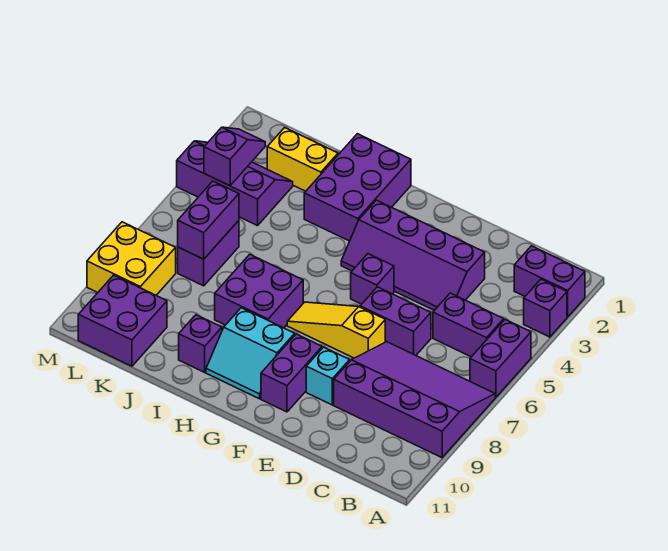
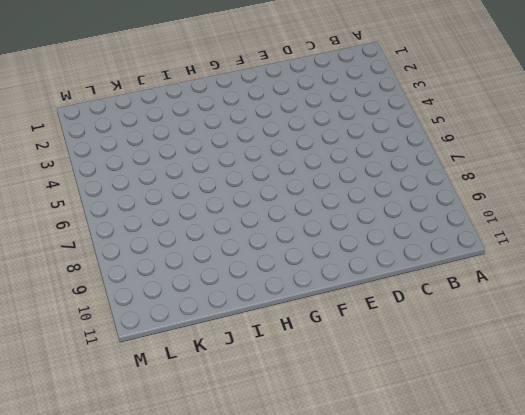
none -> purple 1x2 brick [514,246,585,317]
none -> purple 1x1 brick [524,279,567,337]
none -> purple 1x2 brick [470,320,531,397]

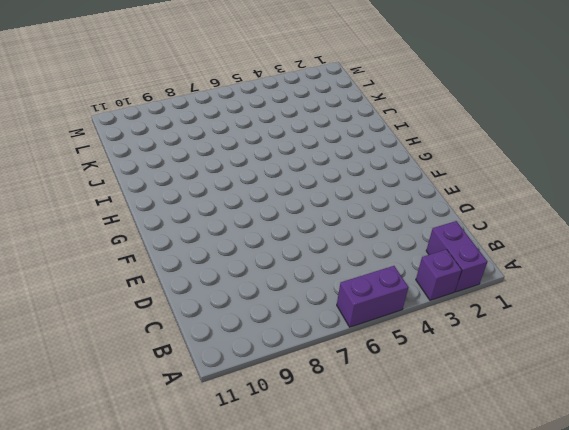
none -> purple 3x4 slope [334,342,495,458]
none -> purple 1x2 brick [433,293,504,357]
none -> purple 2x4 slope [341,200,485,310]

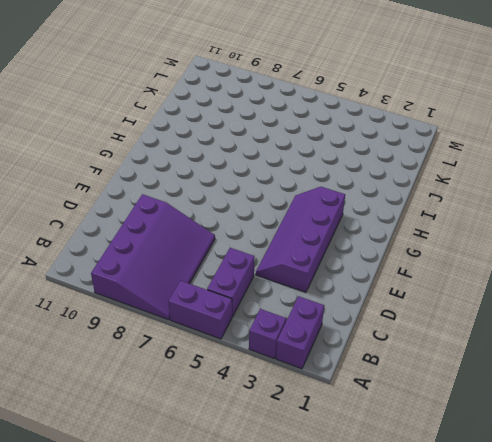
none -> purple 1x2 brick [360,287,431,355]
none -> yellow 1x3 slope [287,302,385,358]
none -> cyan 1x1 brick [306,347,350,405]

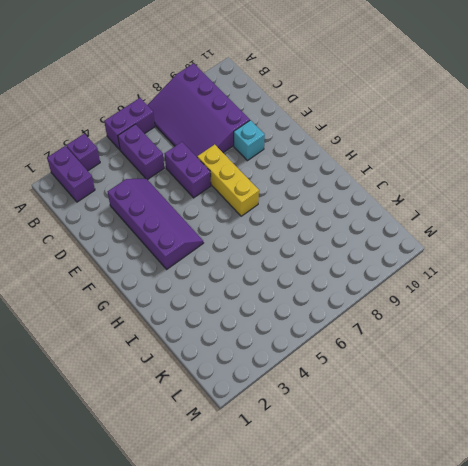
yellow 1x3 brick [197,144,259,216] -> yellow 1x3 slope [287,302,385,358]
none -> purple 1x1 brick [351,254,394,304]
none -> purple 1x2 brick [261,334,322,412]
none -> cyan 2x2 slope [206,308,295,399]

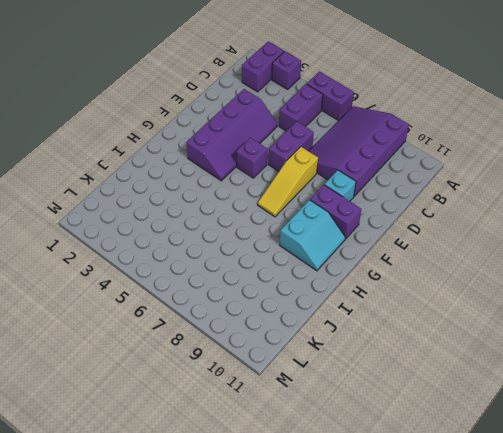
none -> purple 2x3 brick [304,134,411,241]
none -> purple 2x2 brick [215,254,303,328]
none -> purple 1x1 brick [179,315,222,372]

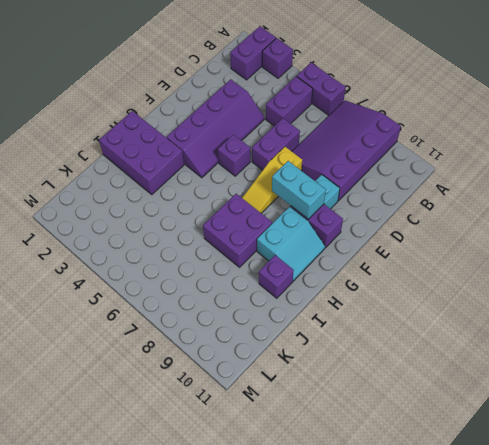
cyan 1x2 brick [272,161,326,219] -> none
none -> yellow 1x2 brick [267,128,338,191]
none -> purple 2x3 slope [177,141,293,226]
none -> purple 1x2 brick [178,221,239,286]

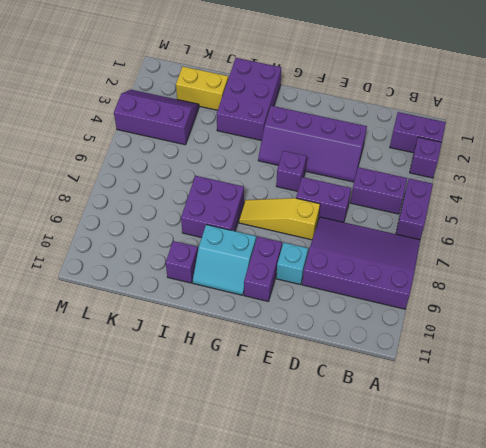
none -> purple 1x2 brick [178,221,239,286]
none -> purple 2x2 brick [78,275,167,366]
none -> yellow 2x2 brick [87,222,176,295]

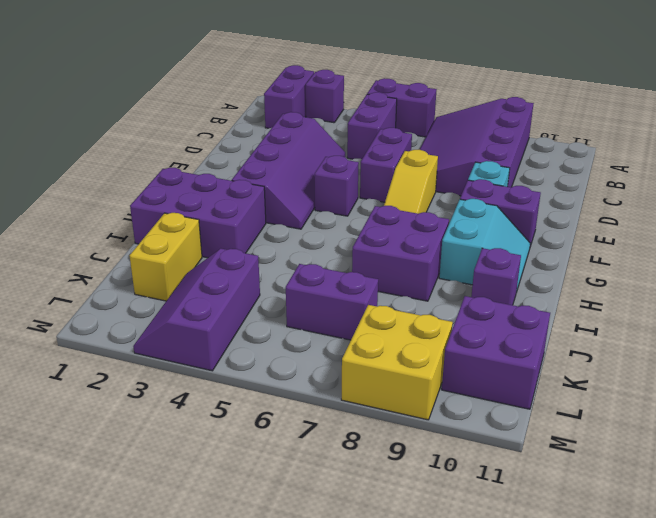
none -> purple 1x2 brick [178,181,239,259]
none -> purple 1x2 slope [204,127,265,186]

